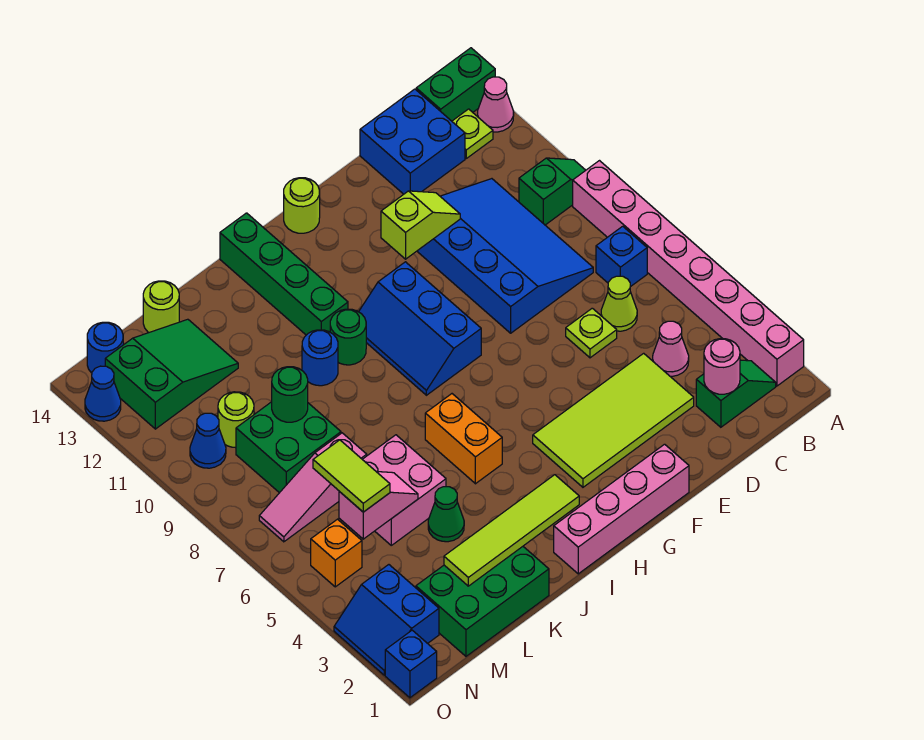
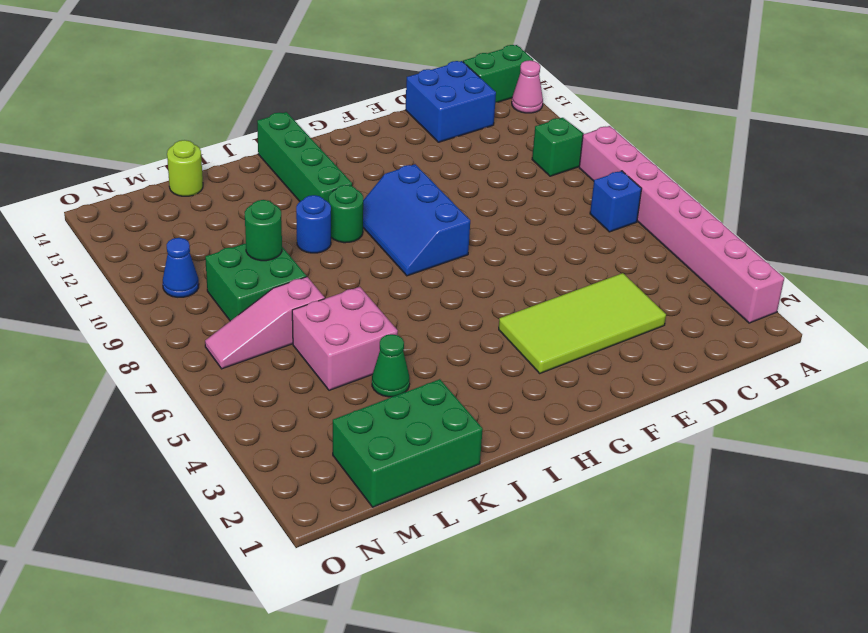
none -> green 1x2 slope [696,360,776,427]
none -> lime 1x1 plate [452,109,493,158]
none -> pink 1x1 cone [653,321,689,376]
none -> lime 1x1 cone [601,276,637,331]

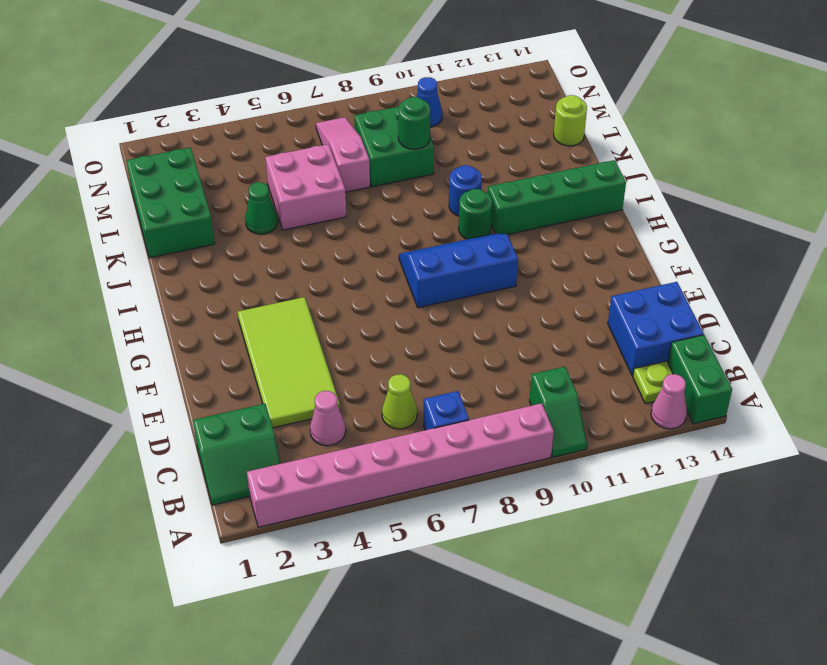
green 2x2 slope [193,404,281,505] -> green 1x2 slope [696,360,776,427]
none -> blue 3x4 slope [417,179,593,333]
none -> lime 1x1 plate [566,308,617,358]
none -> pink 1x4 brick [554,444,689,574]
none -> lime 1x1 round brick [284,178,320,233]

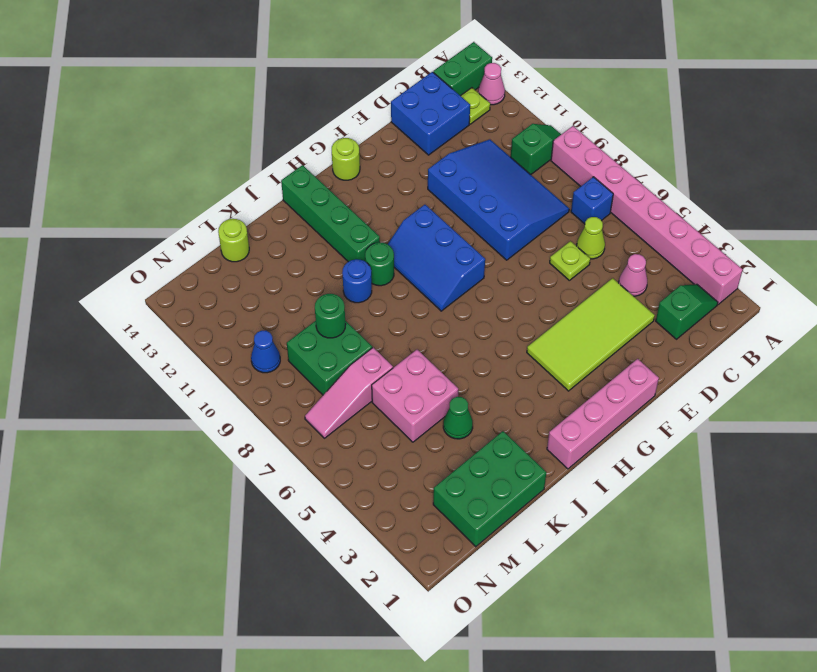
none -> orange 1x2 brick [425,394,502,484]
none -> green 2x3 slope [105,319,238,429]
none -> lime 1x1 round brick [218,392,254,448]
none -> blue 2x2 slope [334,565,439,675]

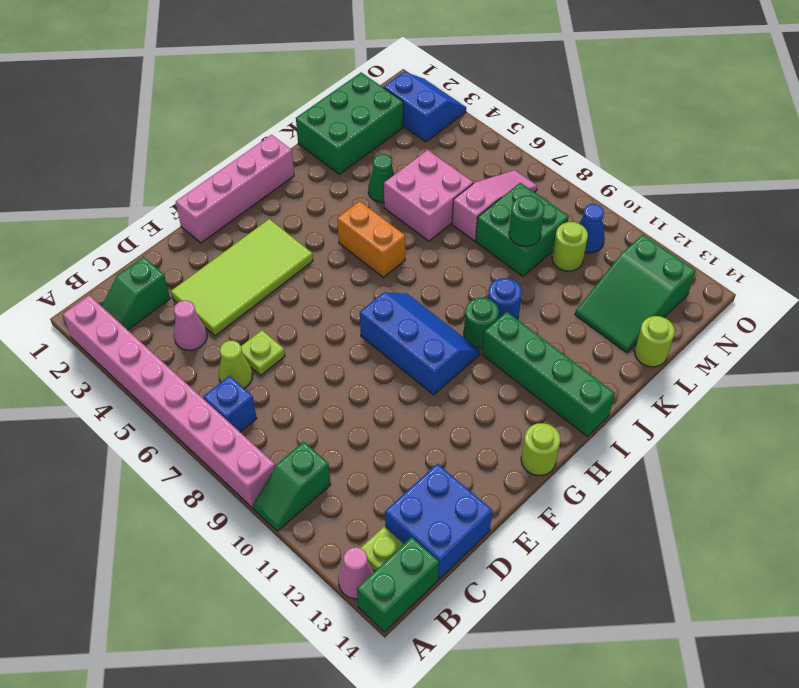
none -> blue 3x4 slope [417,179,593,333]
none -> orange 1x1 brick [311,519,362,587]
none -> blue 1x1 round brick [87,322,123,373]
none -> blue 1x1 brick [385,630,437,698]

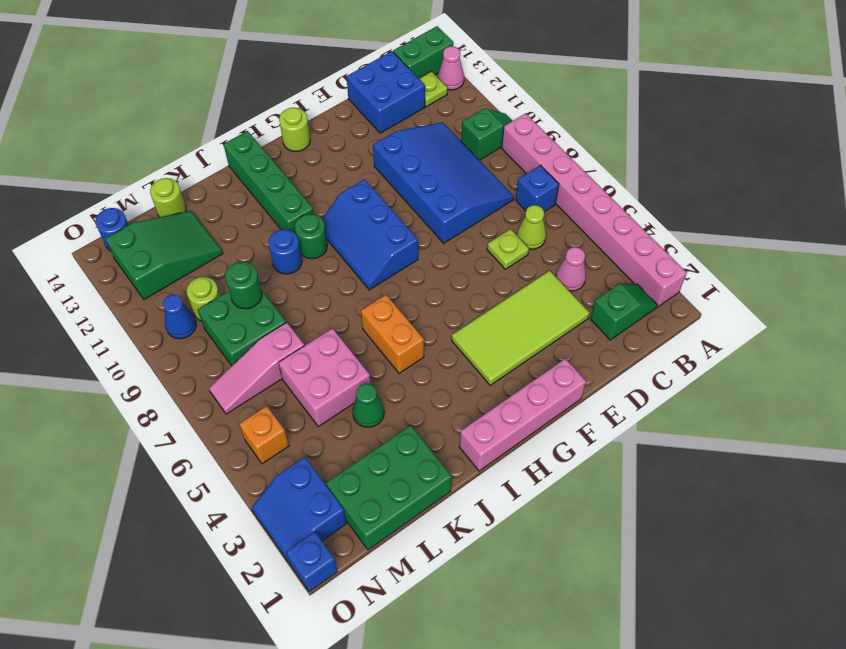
none -> blue 1x1 cone [85,366,121,421]
none -> pink 1x1 round brick [704,339,740,394]
none -> lime 1x2 slope [381,191,460,259]
none -> lime 1x4 tile [444,475,579,586]

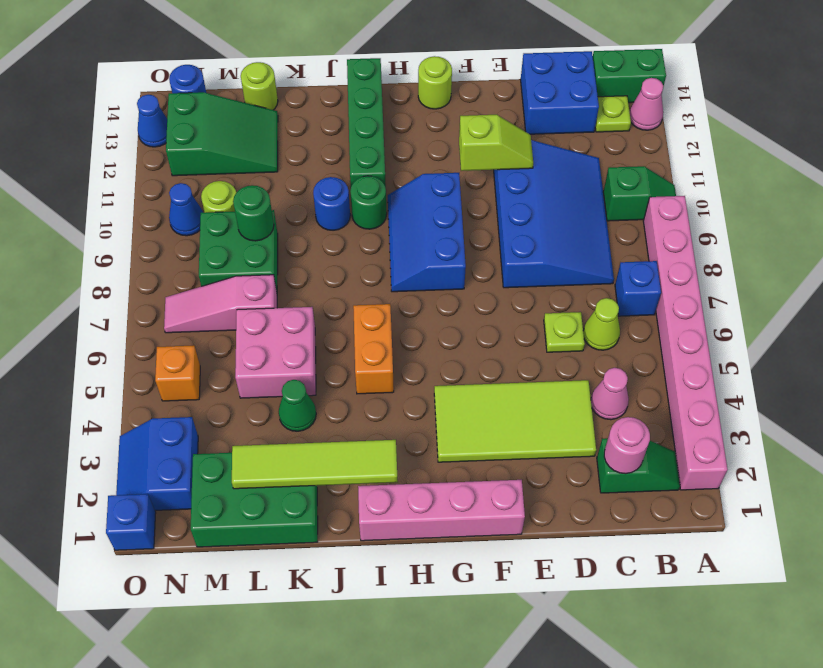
none -> pink 1x2 slope [339,472,418,539]
none -> lime 1x2 tile [313,440,390,512]

